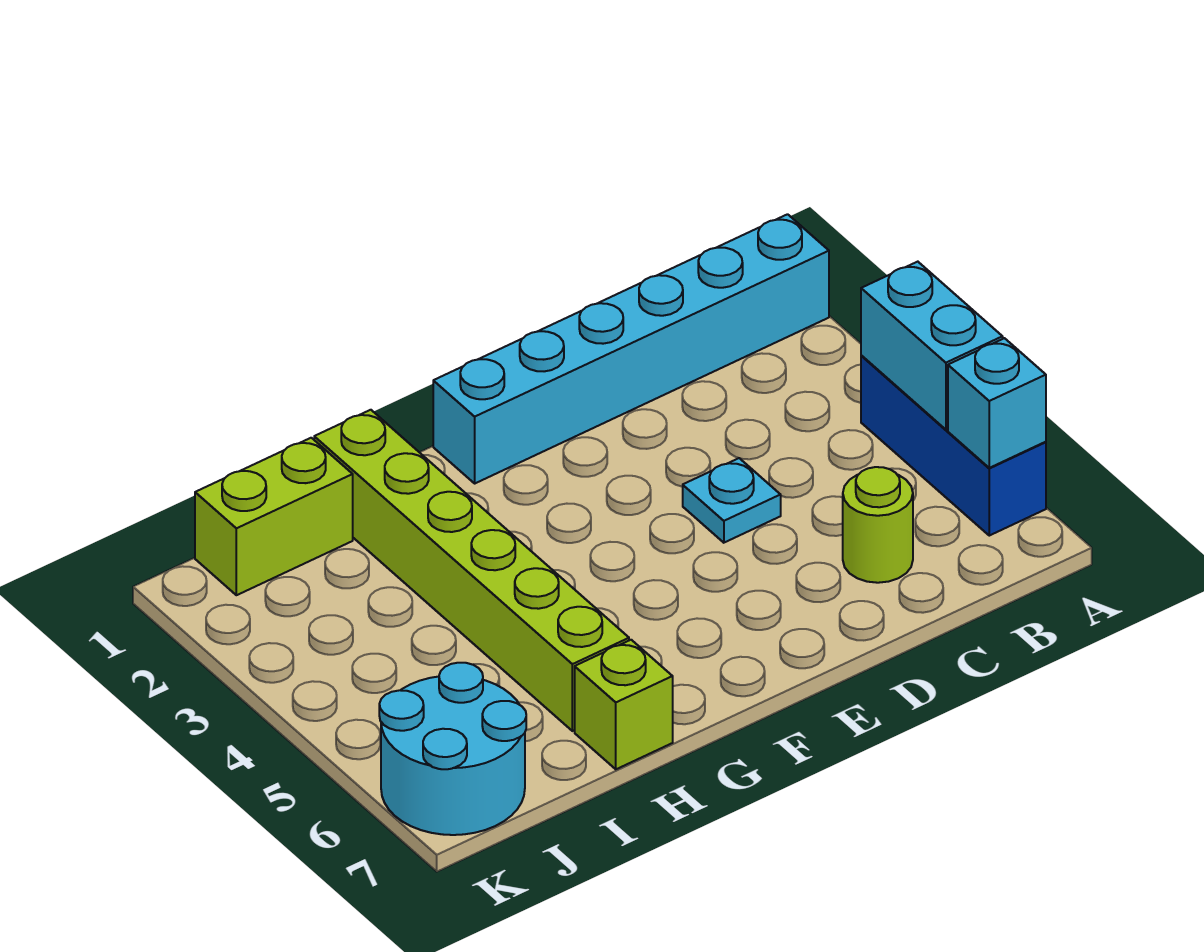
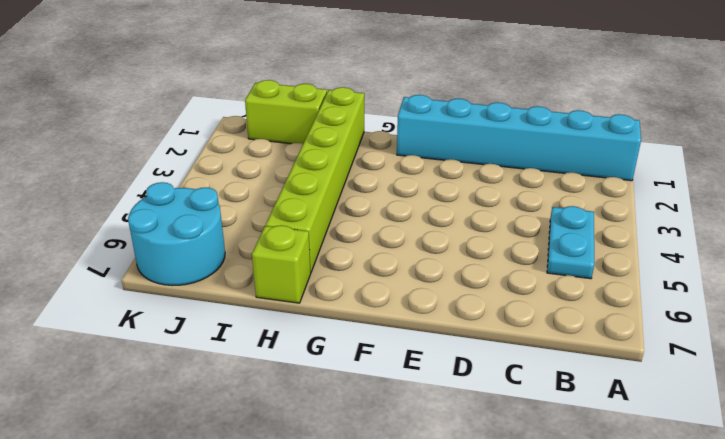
cyan 1x2 plate [547,206,594,279] -> none
none -> blue 1x3 brick [861,356,1046,536]
none -> lime 1x1 round brick [843,467,913,583]

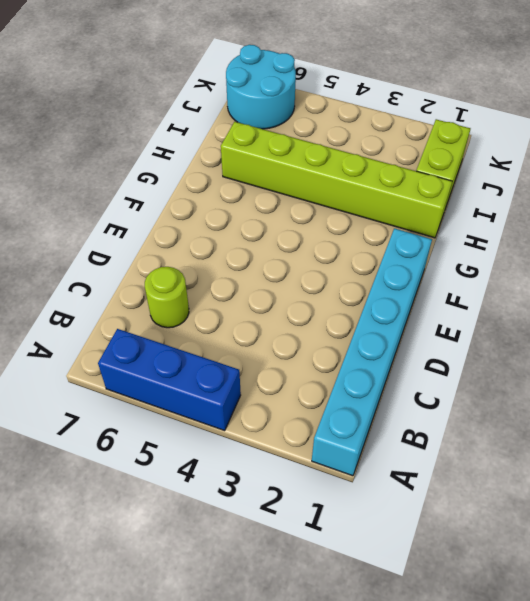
none -> cyan 1x1 plate [683,458,781,543]
none -> lime 1x1 brick [575,640,673,769]

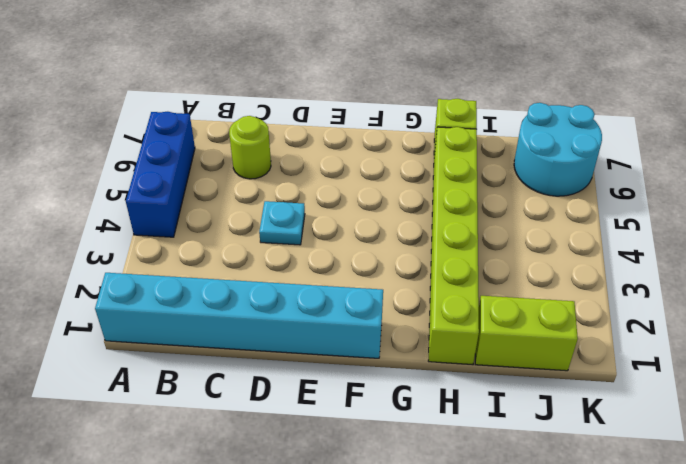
none -> cyan 1x2 brick [861,262,1003,430]
none -> cyan 1x1 brick [948,338,1046,468]

